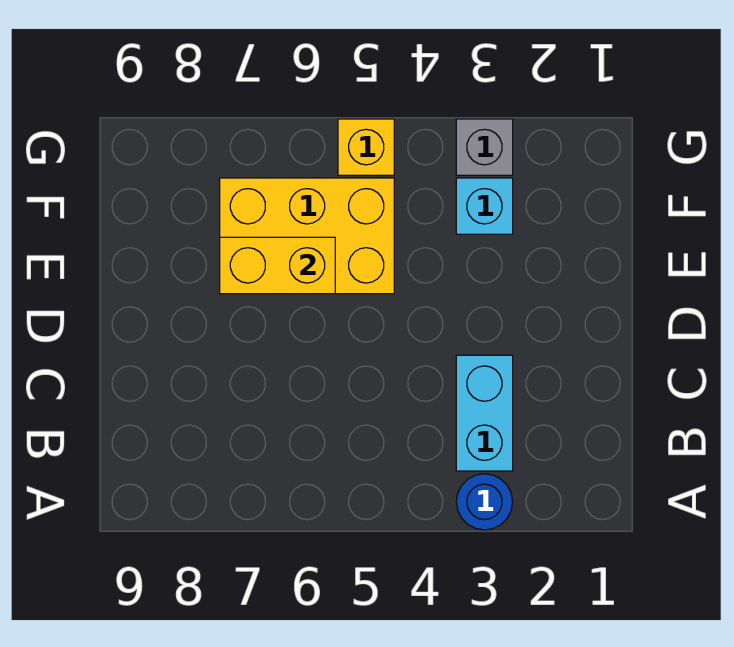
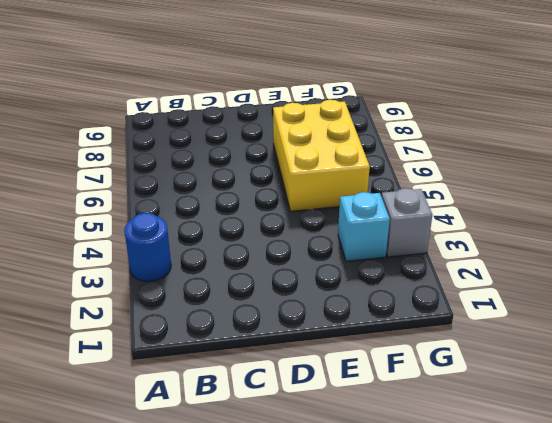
none -> cyan 1x2 brick [456,355,513,471]
none -> yellow 1x1 brick [338,119,394,175]

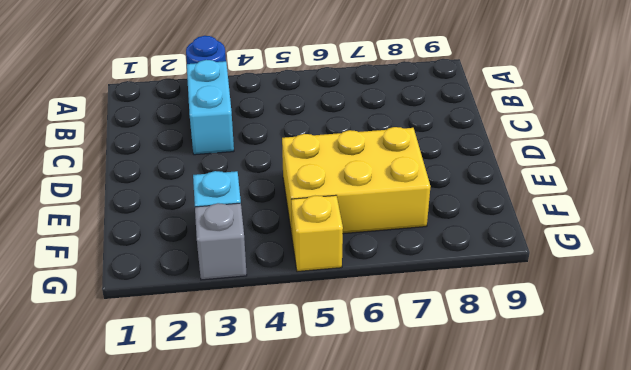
none -> yellow 1x2 brick [220,237,335,294]

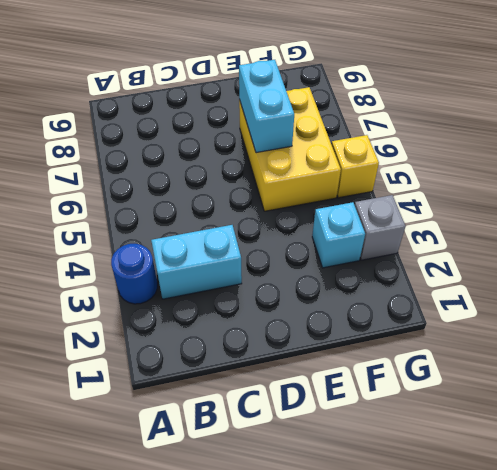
cyan 1x2 brick [239,60,294,153] -> yellow 1x2 brick [220,237,335,294]

